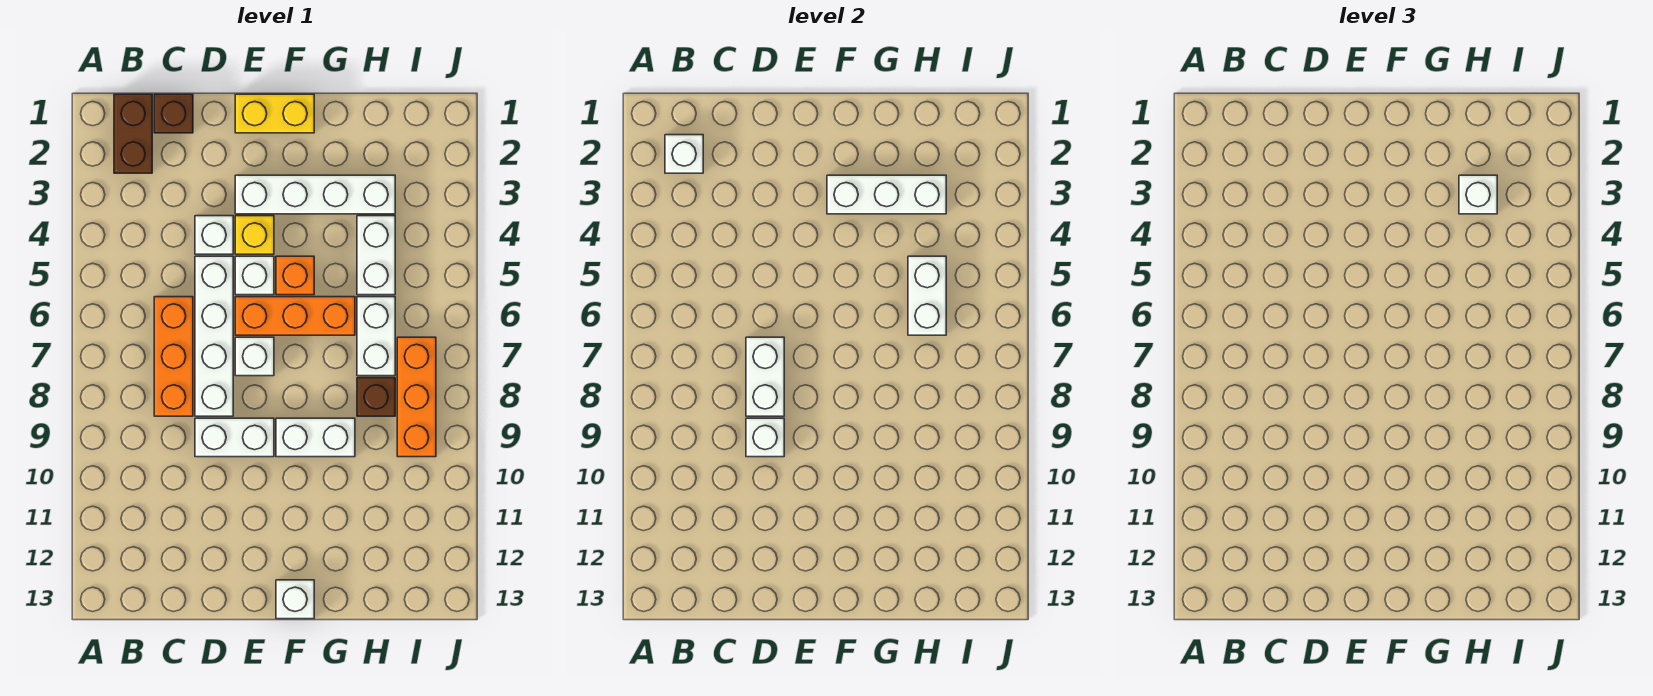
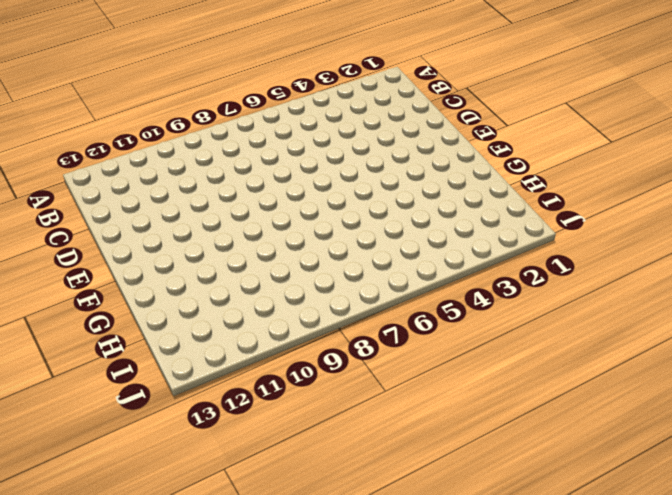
none -> brown 1x2 brick [114,94,152,173]
none -> brown 1x1 brick [154,94,193,133]
none -> orange 1x3 brick [154,297,193,416]

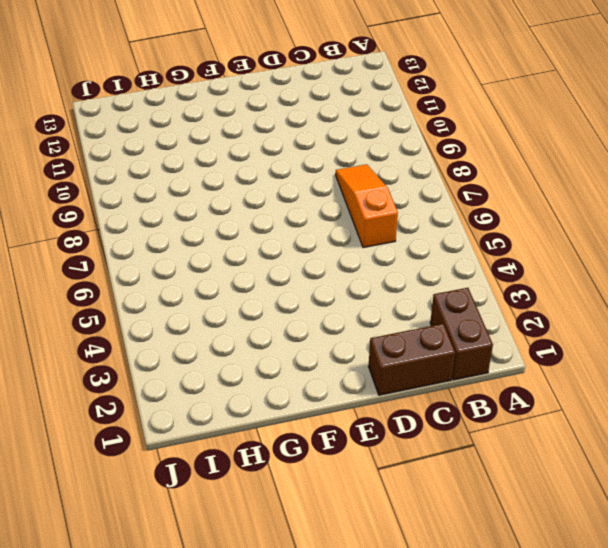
brown 1x2 brick [369,324,455,395] -> brown 1x1 brick [154,94,193,133]
orange 1x3 slope [335,164,398,248] -> orange 1x3 brick [154,297,193,416]
none -> white 1x1 brick [195,216,233,254]
none -> white 1x4 brick [195,256,233,416]
none -> white 1x2 brick [195,418,274,457]

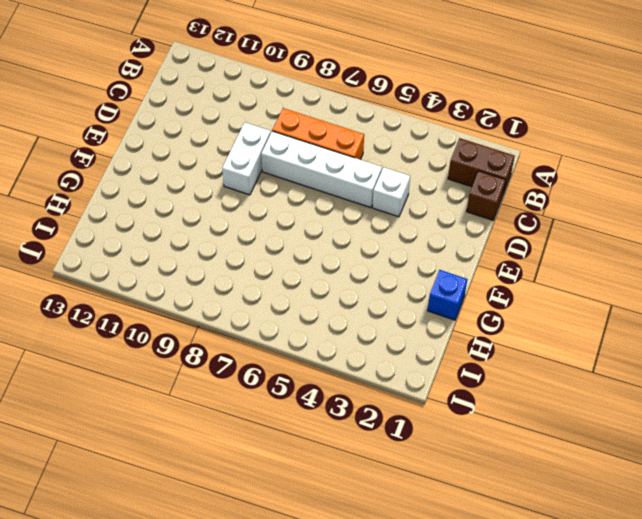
blue 1x1 brick [428,270,467,320] -> none
none -> yellow 1x2 brick [235,94,314,133]
none -> white 1x4 brick [235,175,395,214]
none -> yellow 1x1 brick [235,216,274,254]

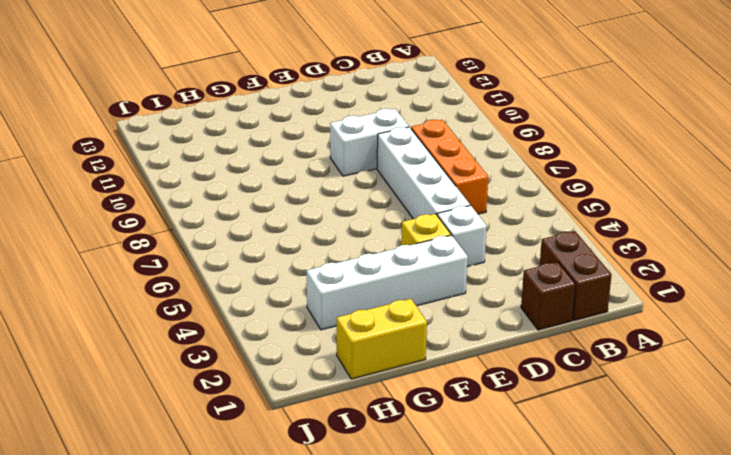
yellow 1x2 brick [337,299,427,379] -> yellow 1x2 brick moved to [235,94,314,133]
none -> white 1x1 brick [235,256,274,295]
none -> orange 1x3 brick [235,297,355,335]
none -> white 1x1 brick [235,337,274,376]

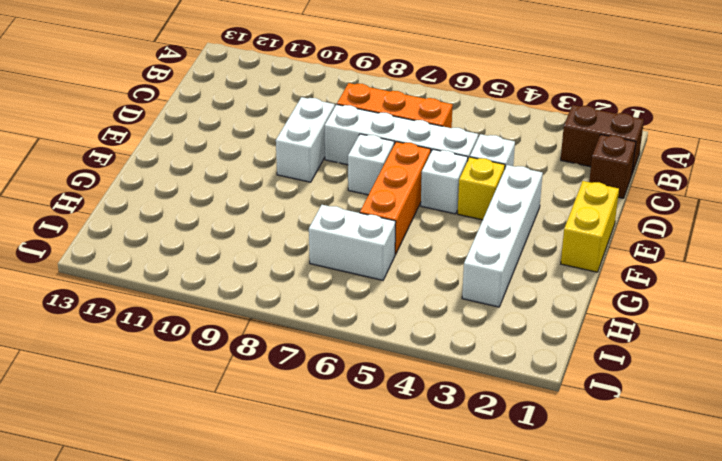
none -> orange 1x1 brick [276,256,314,295]
none -> white 1x2 brick [276,418,355,457]
none -> white 1x1 brick [276,580,314,619]

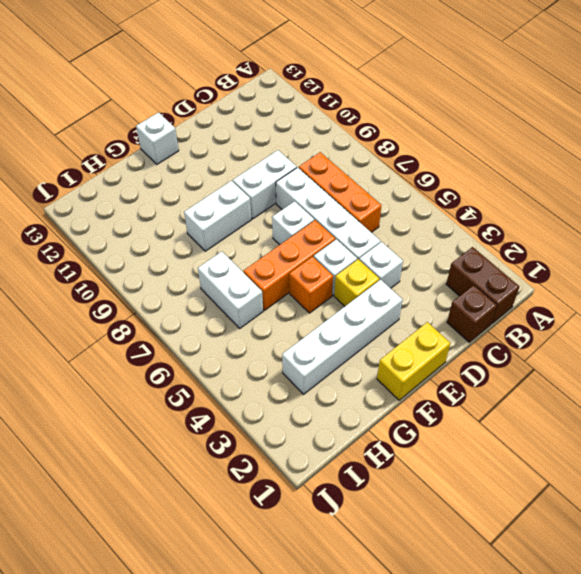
none -> white 1x2 brick [357,216,395,295]
none -> brown 1x1 brick [357,378,395,416]
none -> orange 1x3 brick [397,337,436,457]

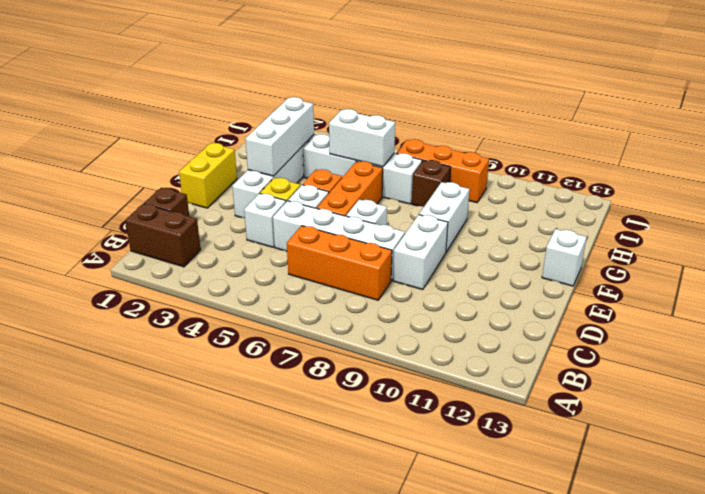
none -> white 1x1 brick [665,135,703,173]
none -> white 1x2 brick [746,337,784,416]
none -> white 1x1 brick [746,418,784,457]

